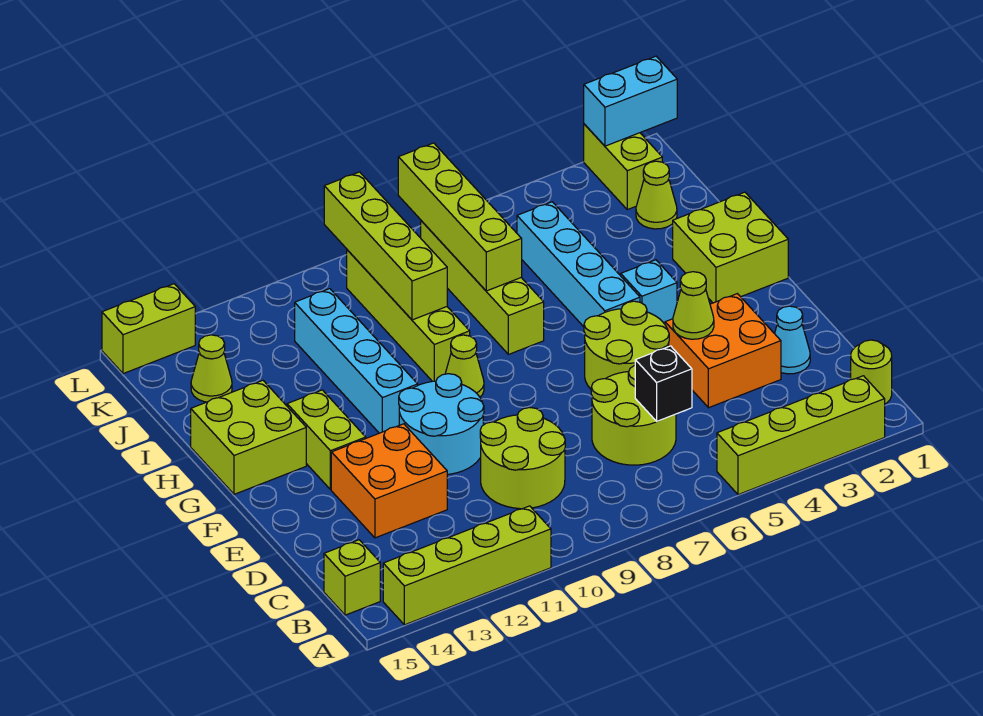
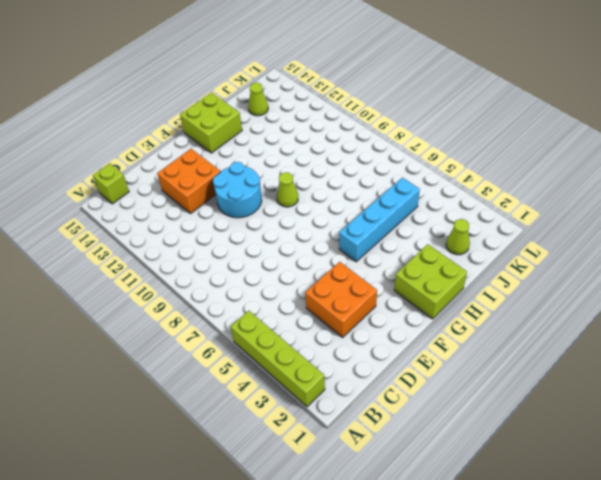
none -> lime 1x4 brick [383,506,551,625]
none -> lime 1x1 round brick [851,340,892,404]
none -> lime 2x2 round brick [591,365,676,465]

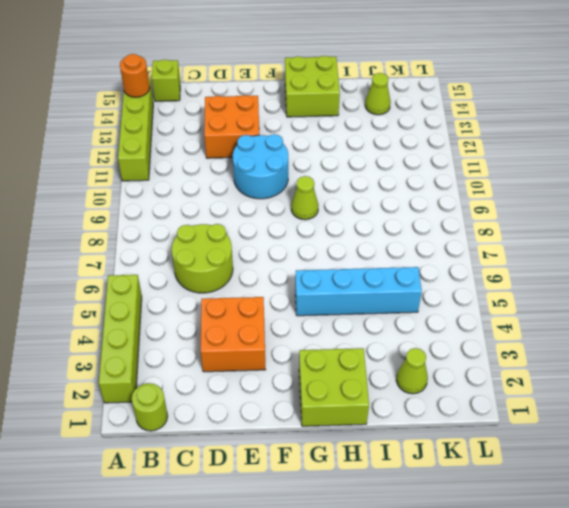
orange 1x1 round brick [120,54,150,97] -> none
none -> lime 2x2 round brick [480,408,565,509]
none -> cyan 1x1 cone [775,306,810,374]
none -> lime 2x2 round brick [584,301,669,389]

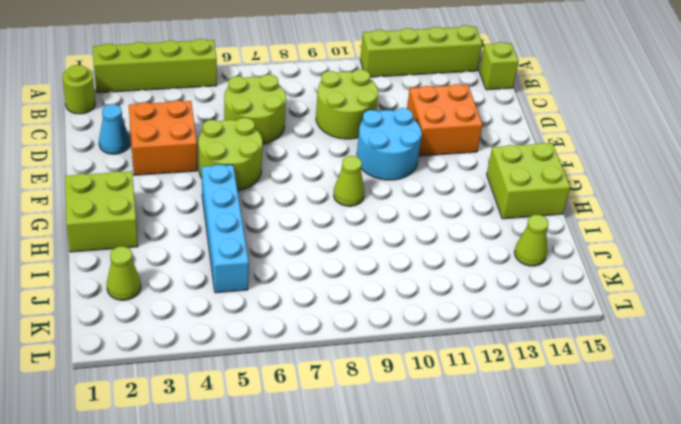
none -> lime 1x2 brick [287,390,366,490]
none -> cyan 1x1 brick [621,260,677,324]
none -> cyan 1x4 brick [295,289,418,433]

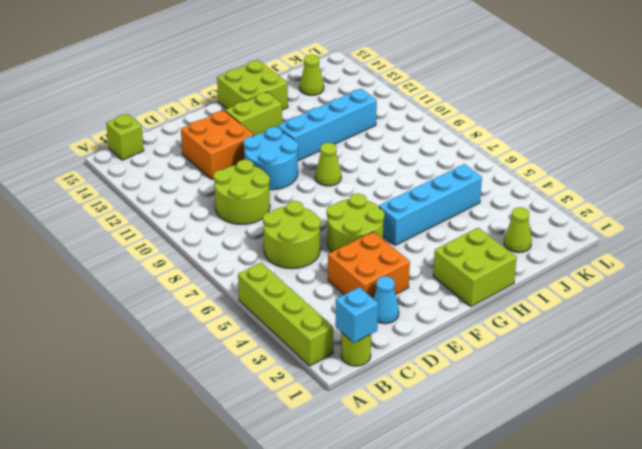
cyan 1x1 brick [335,287,378,343] -> cyan 1x1 brick moved to [621,260,677,324]
none -> lime 1x4 brick [383,506,551,625]
none -> lime 1x4 brick [421,221,544,354]
none -> lime 1x4 brick [347,250,470,381]

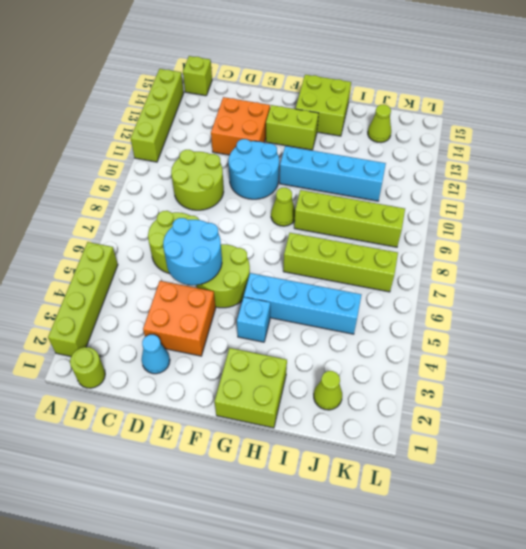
cyan 2x2 round brick [163,218,222,285] -> none
none -> lime 1x2 brick [584,124,662,210]
none -> lime 1x2 brick [102,284,195,374]
none -> black 1x1 brick [635,346,692,421]

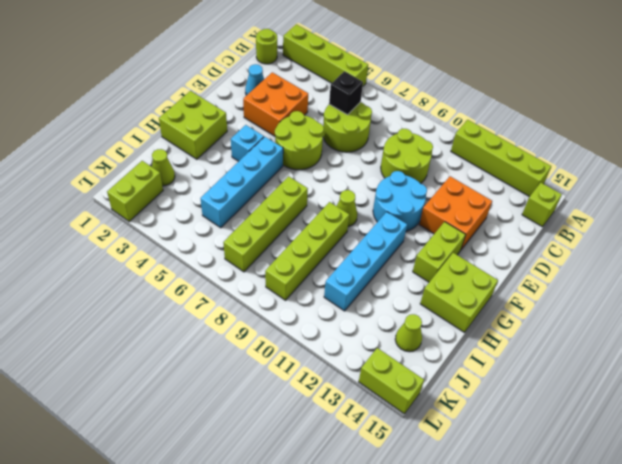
none -> lime 1x1 cone [673,272,714,339]
none -> lime 1x4 brick [398,143,522,291]
none -> lime 1x4 brick [324,172,447,320]

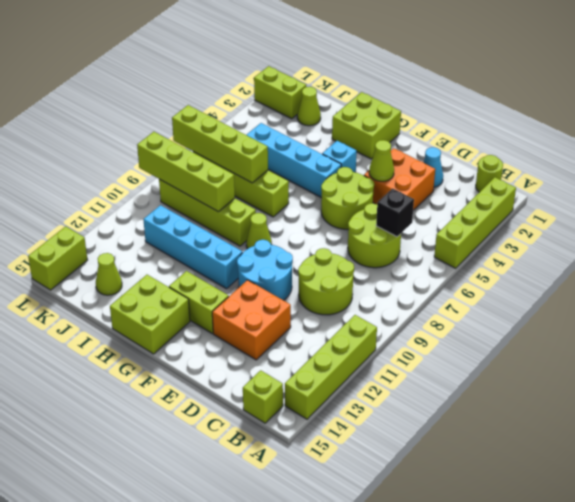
none -> cyan 1x2 brick [584,56,677,146]

